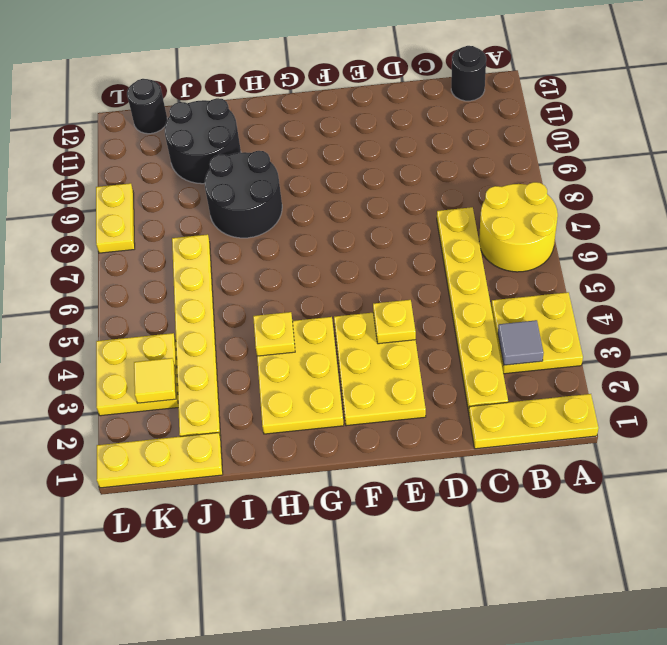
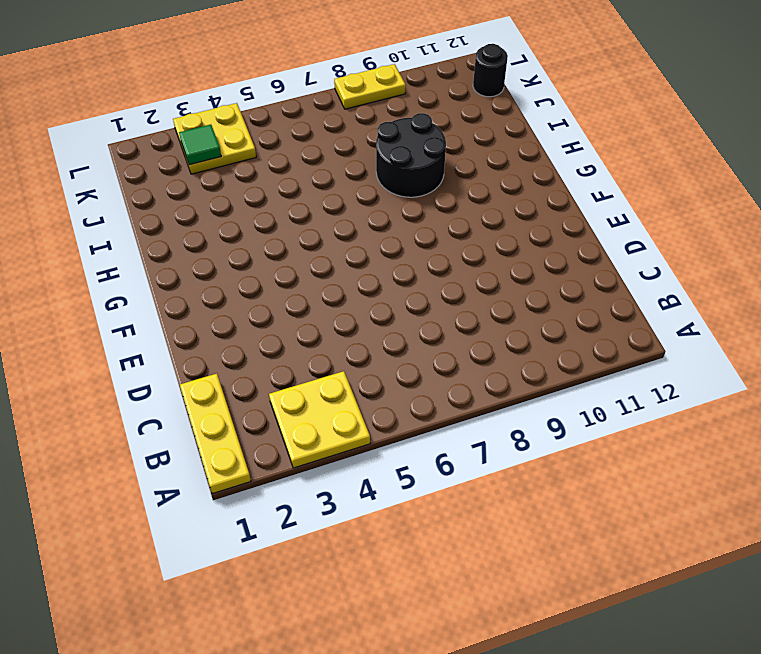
green 1x1 tile [179,124,221,165] -> yellow 1x1 tile [134,358,176,403]
none -> yellow 2x2 round brick [479,182,558,272]
none -> black 1x1 round brick [451,46,486,101]
none -> yellow 1x6 plate [437,207,508,412]

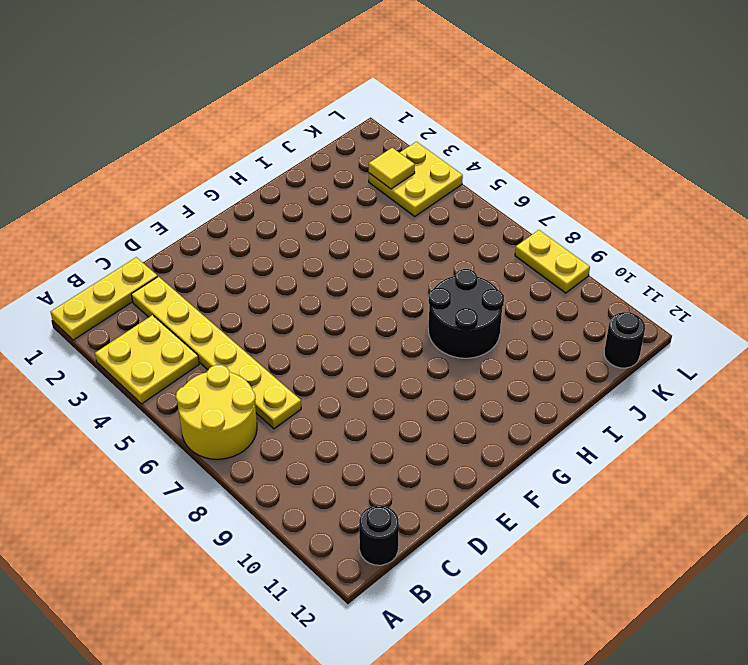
none -> yellow 2x3 plate [334,313,426,426]
none -> yellow 2x3 plate [257,317,344,434]
none -> black 2x2 round brick [165,98,241,184]

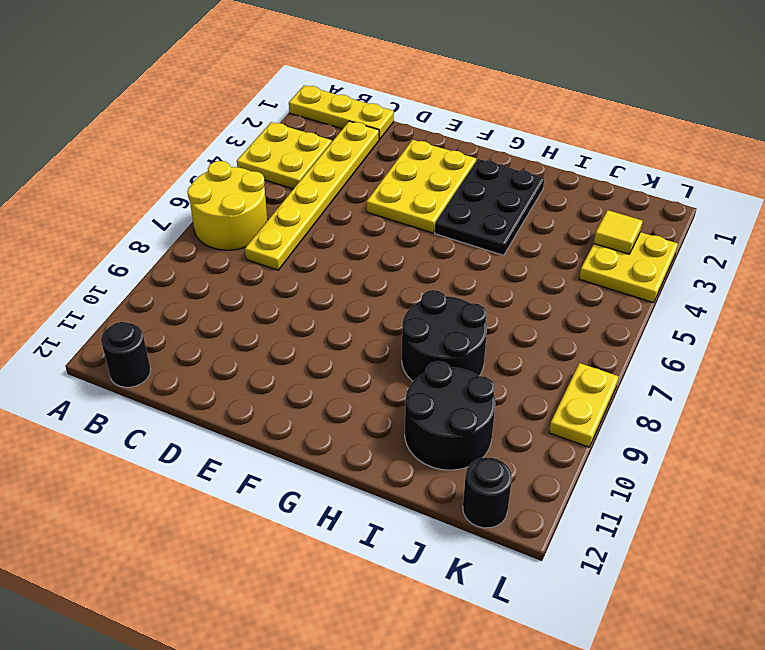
black 2x3 plate [435,159,544,255] -> yellow 2x3 plate [257,317,344,434]
none -> yellow 1x3 plate [97,433,223,488]
none -> yellow 1x6 plate [172,234,221,437]
none -> grey 1x1 tile [498,320,543,365]

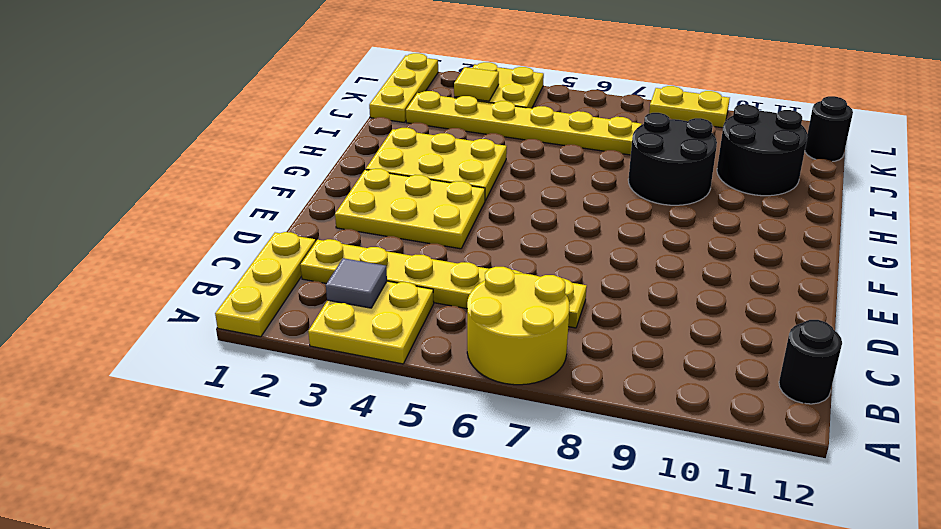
none -> yellow 1x1 plate [373,300,416,344]
none -> yellow 1x1 plate [253,312,295,356]

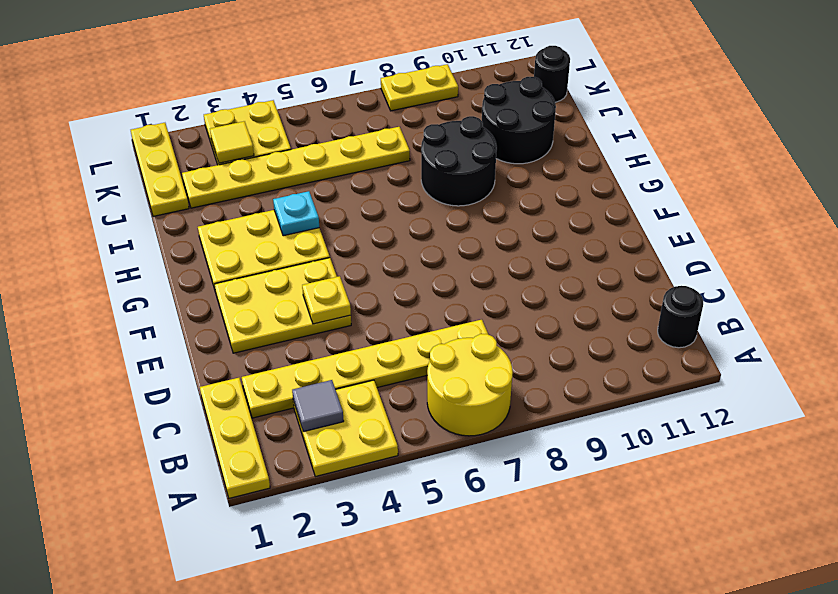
cyan 1x1 plate [273,191,319,236] -> yellow 1x1 plate [253,312,295,356]

